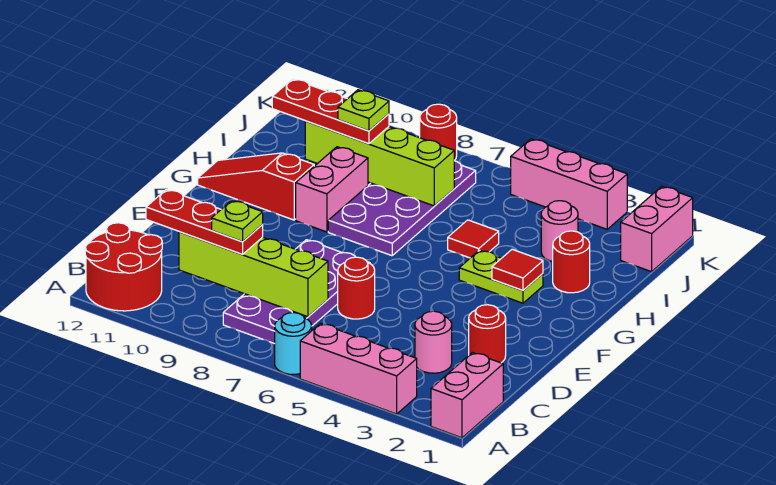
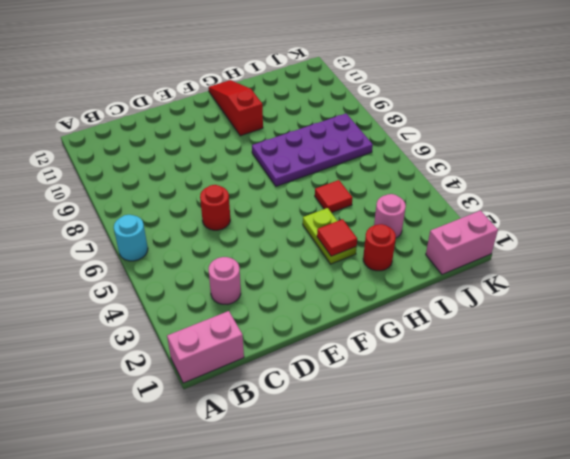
none -> pink 1x3 brick [300,323,417,414]
none -> red 2x2 round brick [85,223,162,311]
none -> purple 2x4 plate [223,240,369,344]

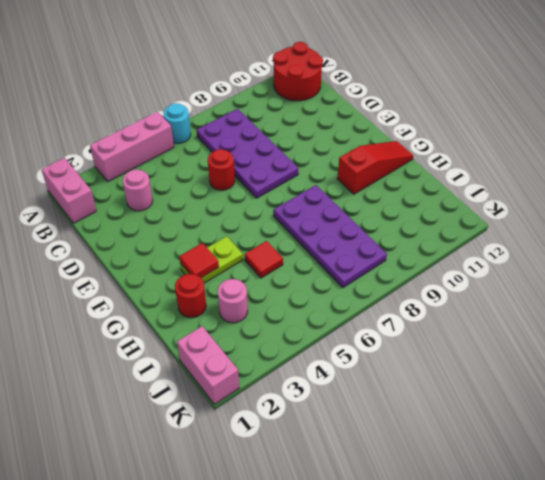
none -> red 1x1 round brick [469,305,506,363]
none -> pink 1x2 brick [296,147,368,232]
none -> pink 1x3 brick [511,139,627,229]

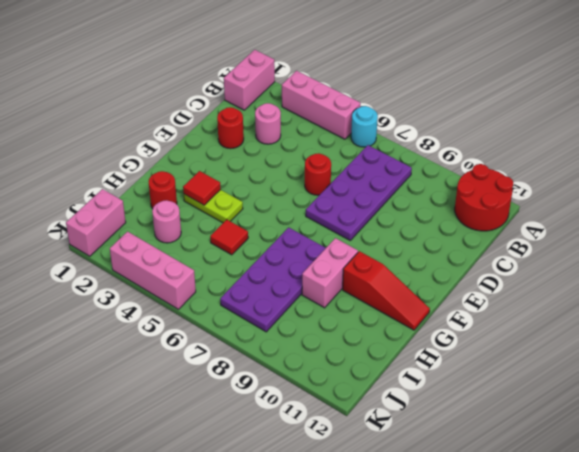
none -> red 1x1 round brick [420,104,457,160]
none -> lime 1x4 brick [179,232,328,317]
none -> lime 1x4 brick [305,121,454,206]

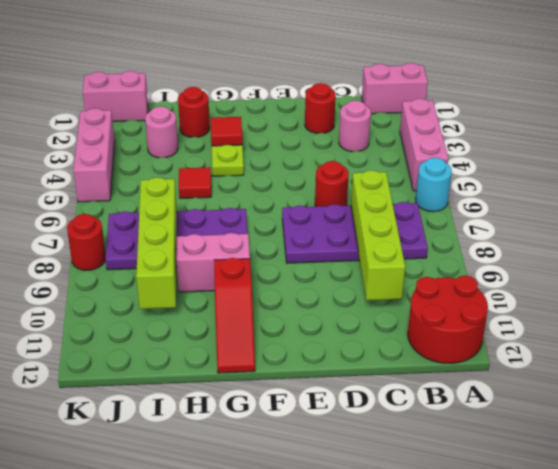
none -> red 1x3 plate [146,190,263,254]
none -> red 1x3 plate [272,79,389,144]
none -> lime 1x1 plate [212,200,263,242]

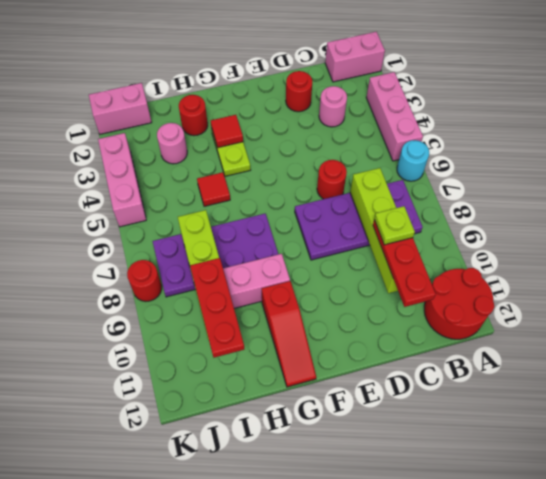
none -> lime 1x1 plate [338,90,389,131]

